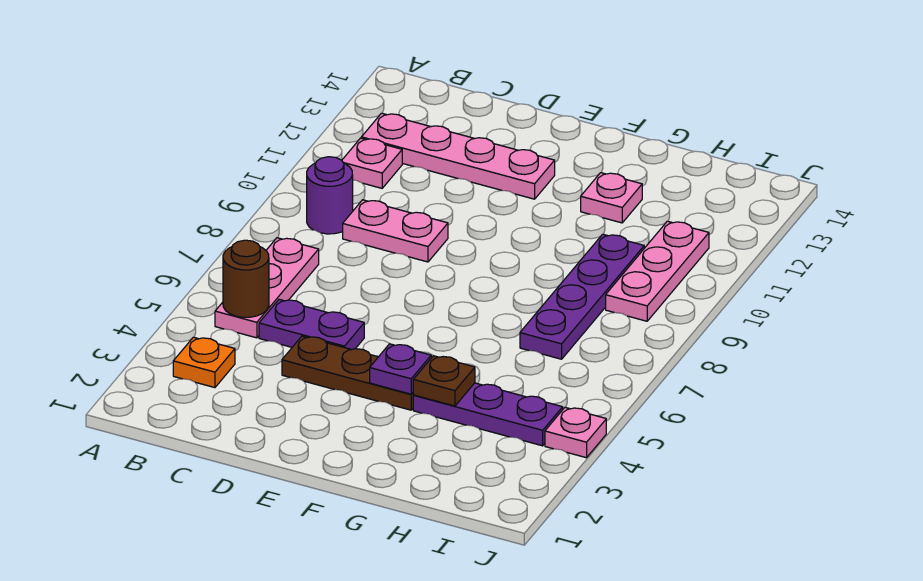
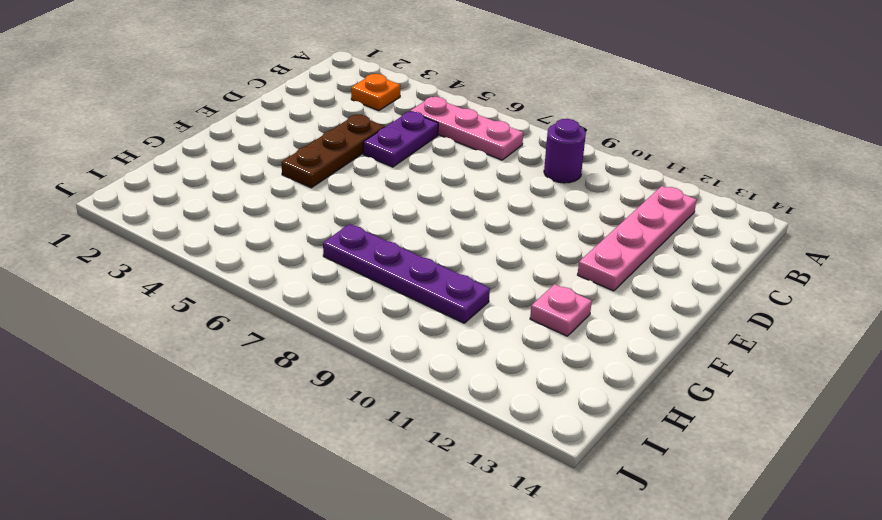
none -> pink 1x1 plate [342,138,402,188]
none -> pink 1x2 plate [343,200,448,262]
none -> purple 1x3 plate [413,383,563,446]

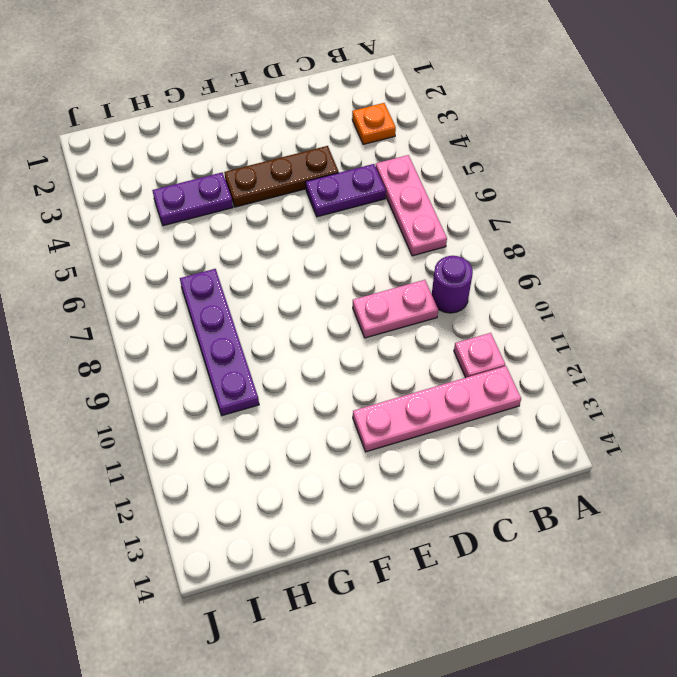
purple 1x2 plate [152,173,233,226] -> purple 1x3 plate [413,383,563,446]
none -> pink 1x1 plate [581,173,642,223]
none -> pink 1x3 plate [606,221,709,321]
none -> pink 1x1 plate [545,407,606,458]

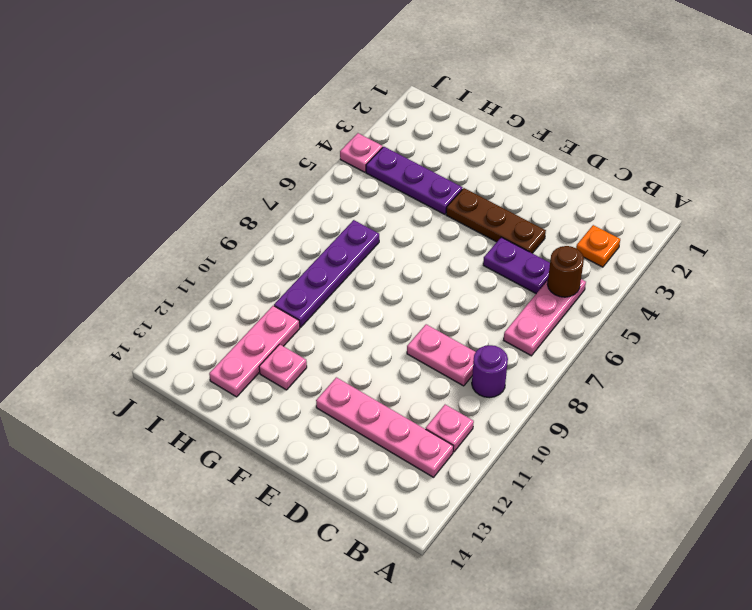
pink 1x3 plate [209,306,300,397] -> pink 1x3 plate moved to [606,221,709,321]
none -> purple 1x1 plate [370,344,431,394]
none -> brown 1x1 plate [413,356,475,406]

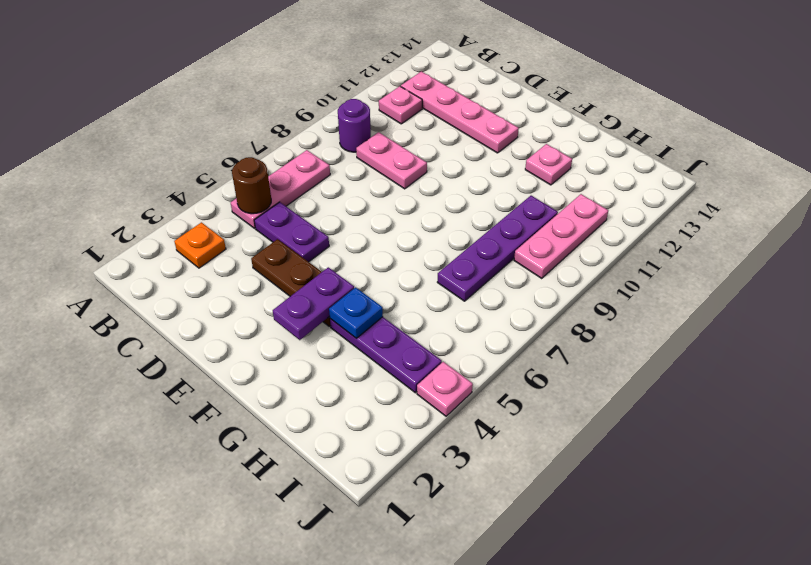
purple 1x2 plate [273,267,354,340] -> purple 1x1 plate [370,344,431,394]
blue 1x1 plate [329,287,383,339] -> brown 1x1 plate [413,356,475,406]

